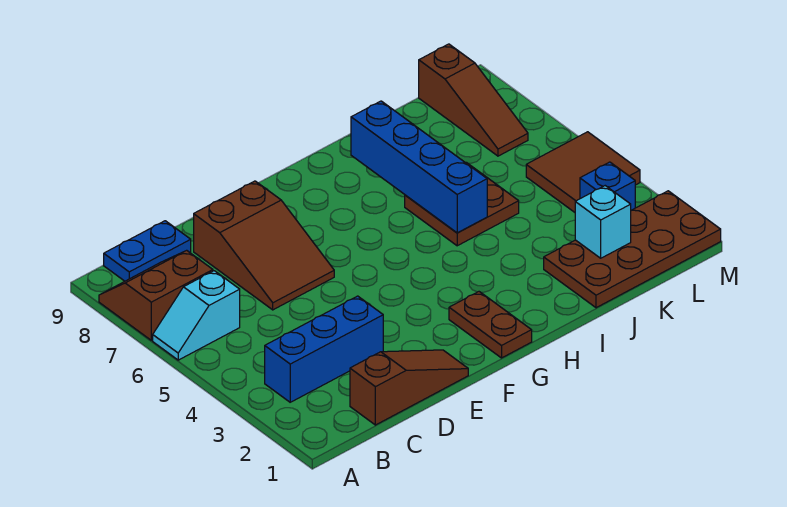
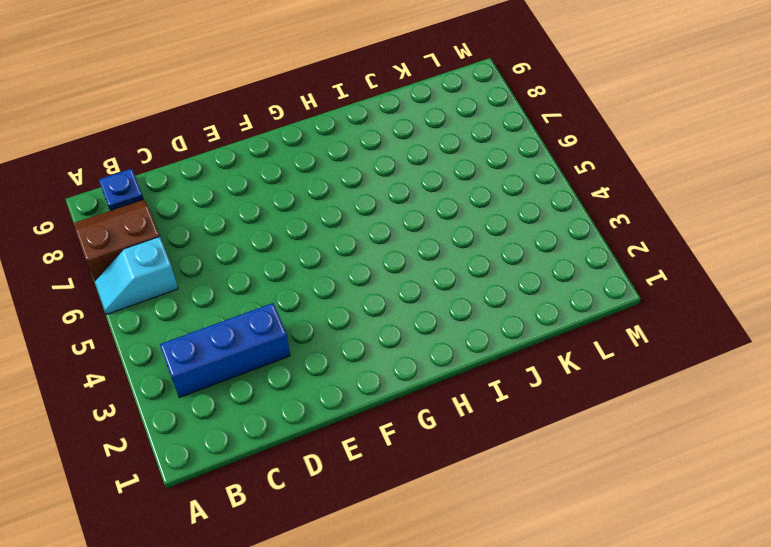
blue 1x1 plate [99,169,143,211] -> blue 1x2 plate [104,221,191,281]
none -> brown 1x3 slope [350,350,468,425]
none -> brown 2x3 slope [194,181,334,310]
none -> brown 1x2 plate [449,292,532,358]

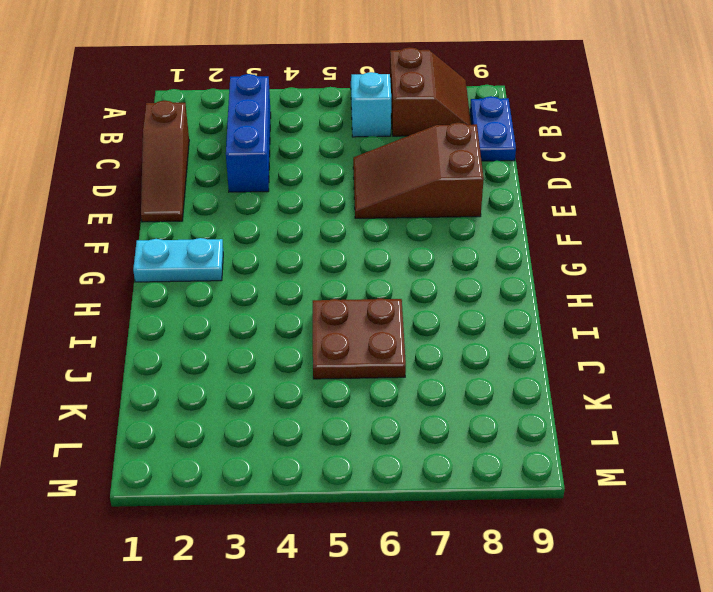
cyan 1x2 plate [133,238,223,282] -> brown 1x2 plate [449,292,532,358]
none -> brown 2x4 plate [544,191,721,308]
none -> blue 1x1 brick [580,162,635,210]
none -> brown 2x2 tile [526,132,640,212]

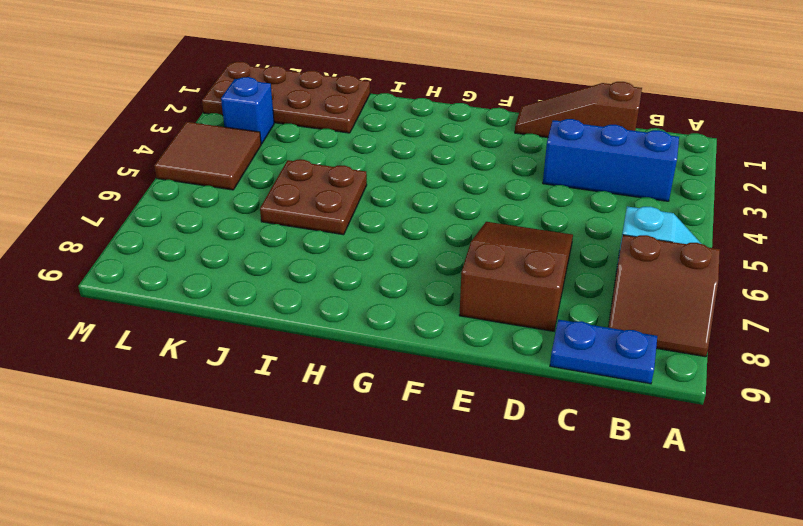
none -> brown 1x2 plate [449,292,532,358]
none -> brown 1x3 slope [419,44,528,156]
none -> blue 1x4 brick [351,101,487,233]

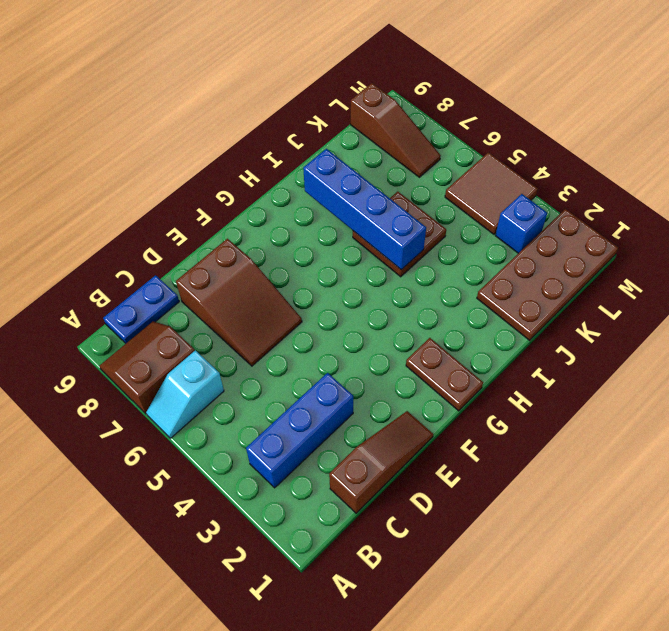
none -> cyan 1x1 brick [575,186,631,258]

